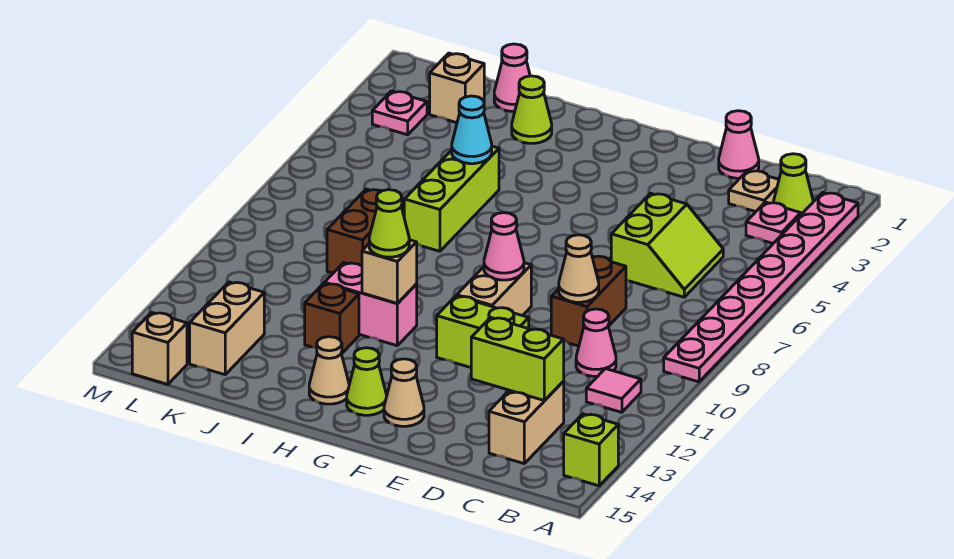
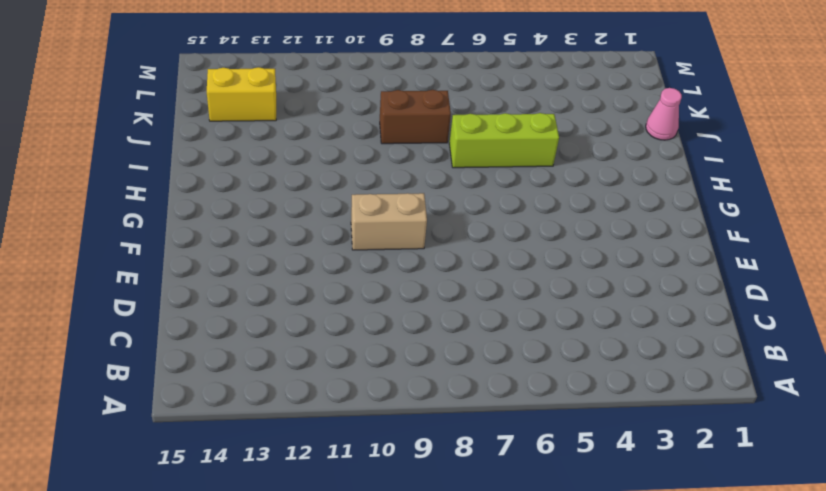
yellow 1x2 brick [207,67,276,121] -> tan 1x2 brick [190,282,264,375]
none -> pink 1x8 plate [664,192,858,382]
none -> lime 1x1 brick [564,414,618,486]
none -> lime 1x1 cone [774,154,813,214]
none -> pink 1x1 plate [746,202,801,243]

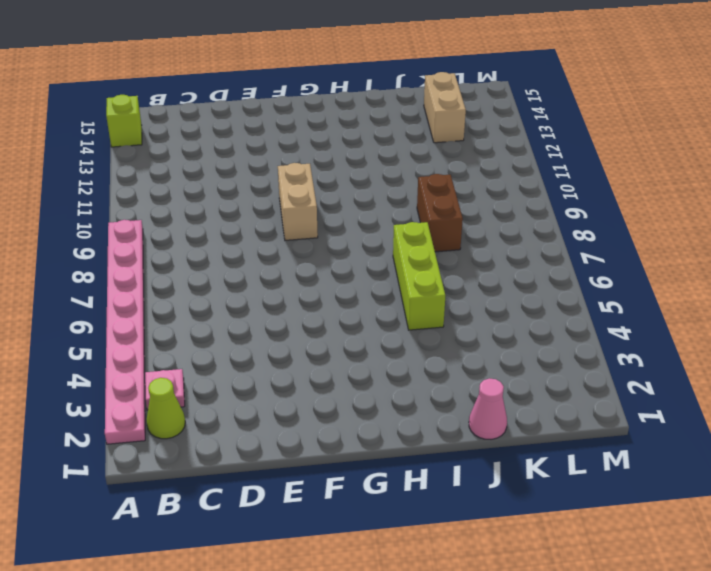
none -> pink 1x1 tile [586,369,641,412]
none -> tan 1x1 plate [729,170,779,212]
none -> lime 2x2 slope [611,193,723,297]
none -> pink 1x1 cone [576,309,616,377]

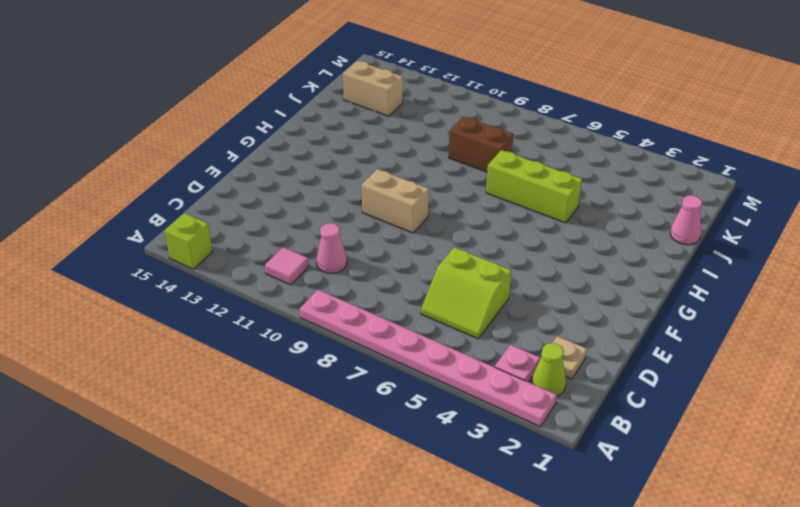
none -> tan 1x2 brick [489,382,564,464]
none -> pink 1x1 cone [719,111,759,178]
none -> brown 1x2 brick [551,256,626,346]
none -> lime 1x2 brick [437,296,529,368]

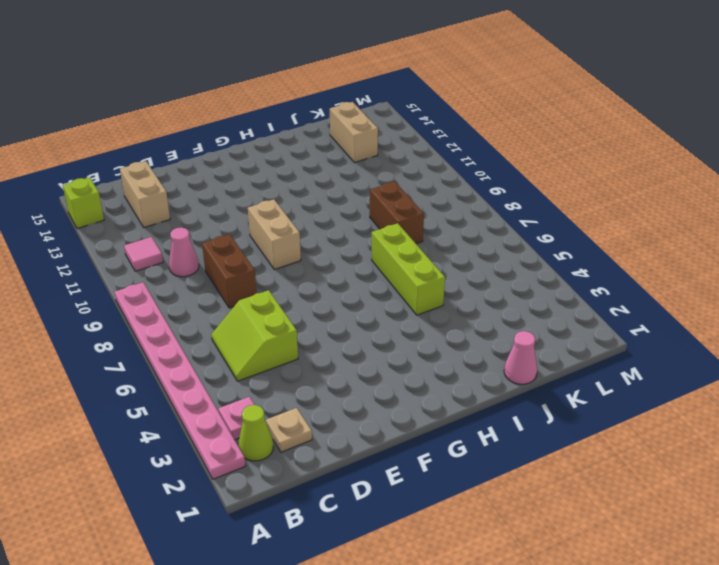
none -> pink 1x1 cone [719,111,759,178]
none -> lime 1x2 brick [437,296,529,368]
none -> tan 1x1 cone [384,359,424,426]
none -> lime 1x1 cone [347,348,387,415]

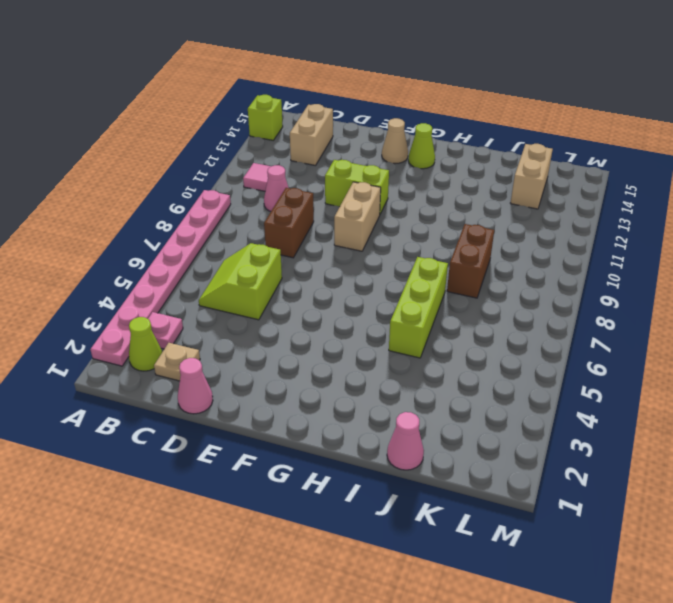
none -> pink 1x2 brick [324,263,417,346]
none -> tan 1x1 cone [309,337,349,404]
none -> lime 1x1 cone [512,76,552,143]
none -> brown 1x1 brick [305,283,359,354]

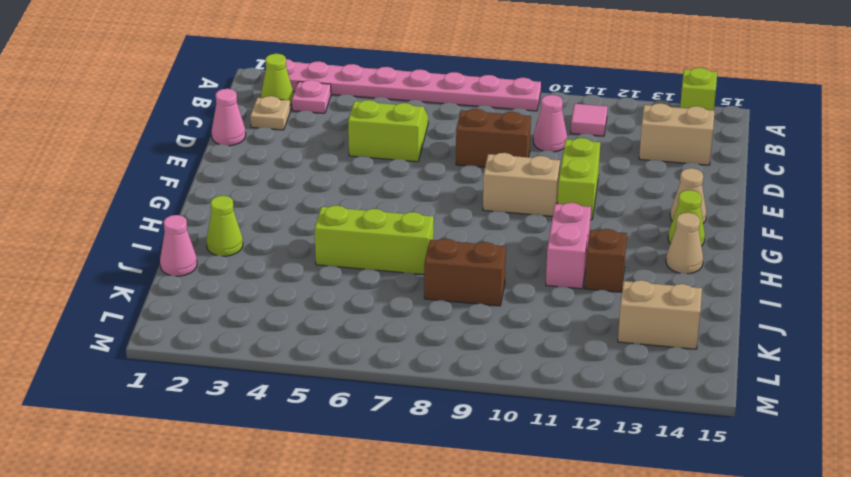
none -> tan 1x1 brick [430,53,484,123]
none -> pink 1x1 plate [372,91,427,135]
none -> tan 1x1 brick [132,312,187,384]
none -> lime 1x2 brick [471,317,564,401]

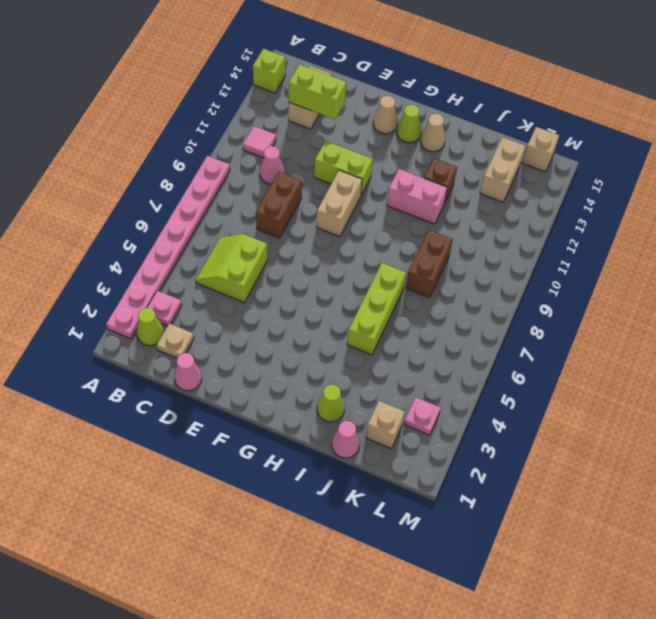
none -> tan 1x1 cone [559,235,599,302]
none -> pink 1x1 cone [484,213,524,280]
none -> tan 1x1 brick [362,240,417,303]
none -> cyan 1x1 cone [452,96,492,164]

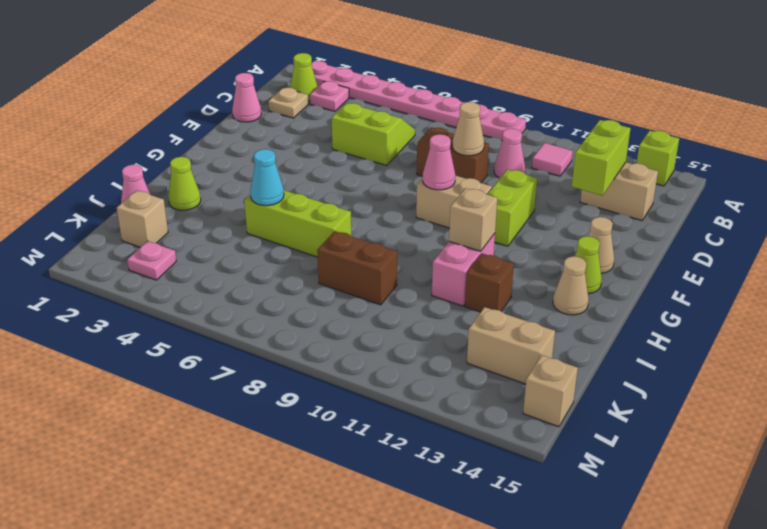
none -> lime 1x1 cone [369,190,409,257]

